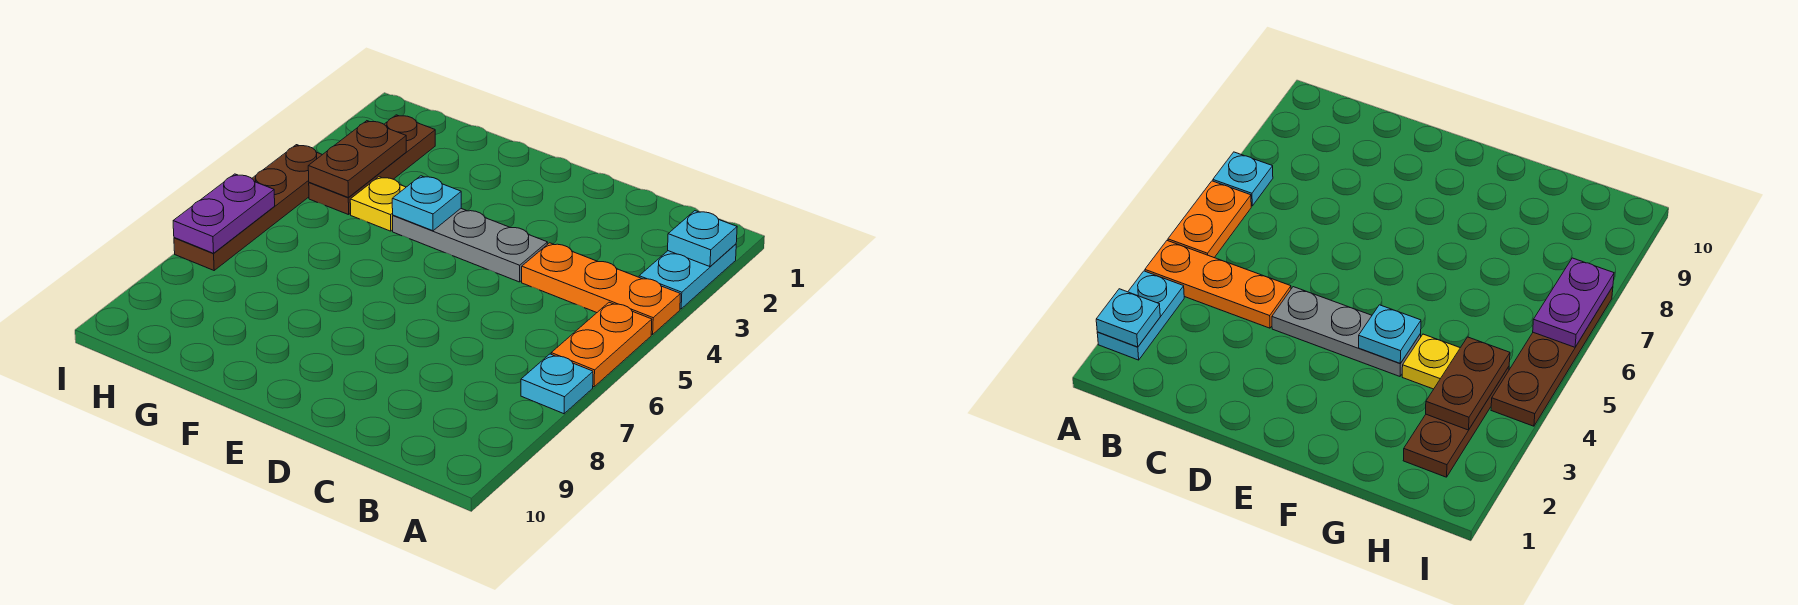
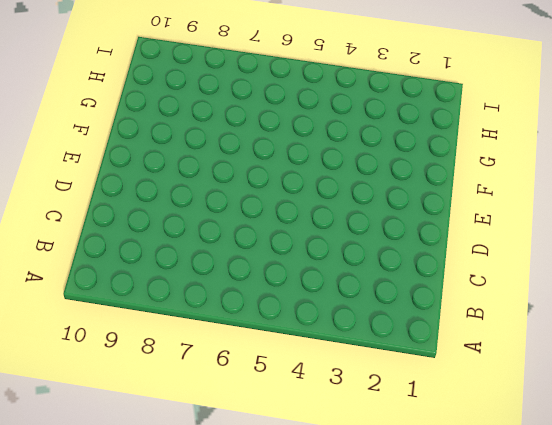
none -> cyan 1x2 plate [639,244,736,309]
none -> orange 1x3 plate [522,243,680,334]
none -> orange 1x2 plate [551,302,652,387]

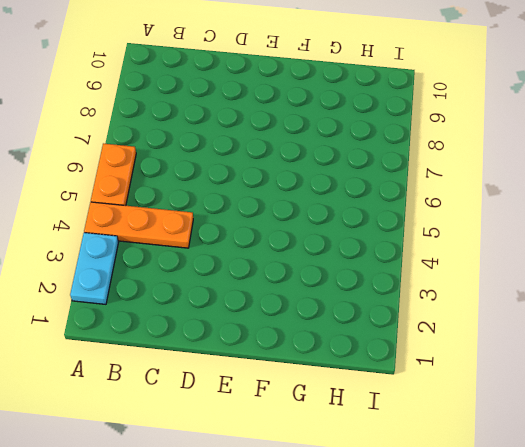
none -> cyan 1x1 plate [521,354,593,414]
none -> grey 1x3 plate [393,209,548,282]
none -> yellow 1x1 plate [350,177,406,231]

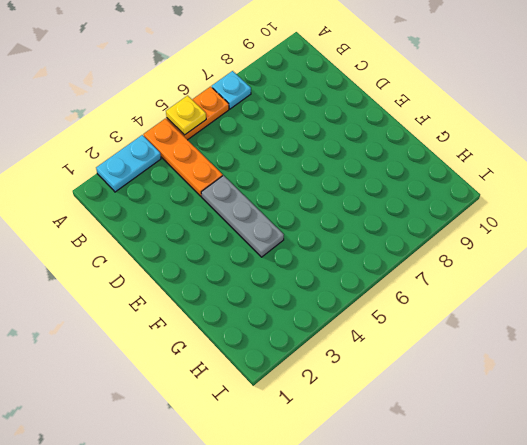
yellow 1x1 plate [166,96,206,135] -> yellow 1x1 plate moved to [350,177,406,231]
none -> brown 1x3 plate [309,115,435,215]
none -> brown 1x4 plate [174,145,322,270]
none -> cyan 1x1 plate [668,211,737,267]

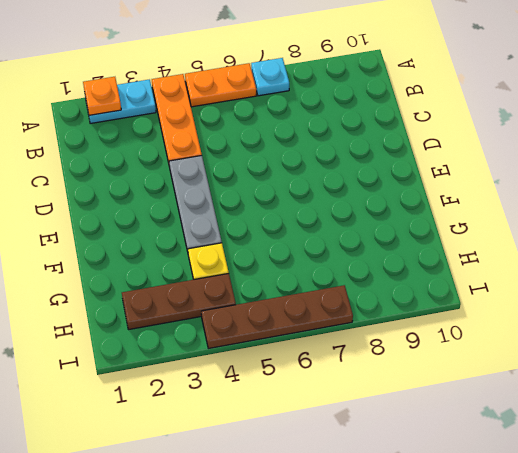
orange 1x1 plate [83,77,121,115] -> cyan 1x1 plate [668,211,737,267]
none -> cyan 1x1 plate [392,176,461,231]
none -> brown 1x2 plate [308,121,406,197]
none -> purple 1x2 plate [173,174,275,253]

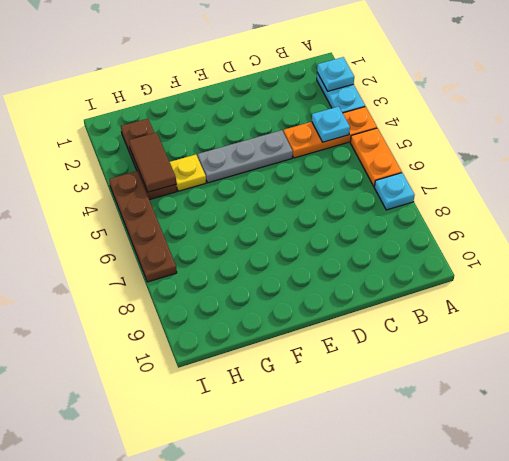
cyan 1x1 plate [312,106,350,142] -> cyan 1x1 plate moved to [392,176,461,231]
brown 1x2 tile [129,132,176,192] -> brown 1x2 plate [308,121,406,197]
none -> purple 1x2 plate [173,174,275,253]

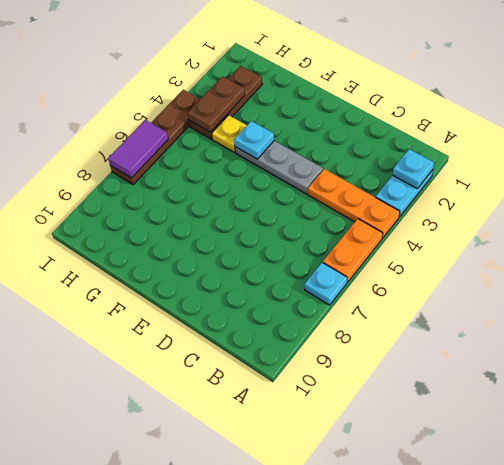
purple 1x2 tile [108,120,168,178] -> purple 1x2 plate [173,174,275,253]

